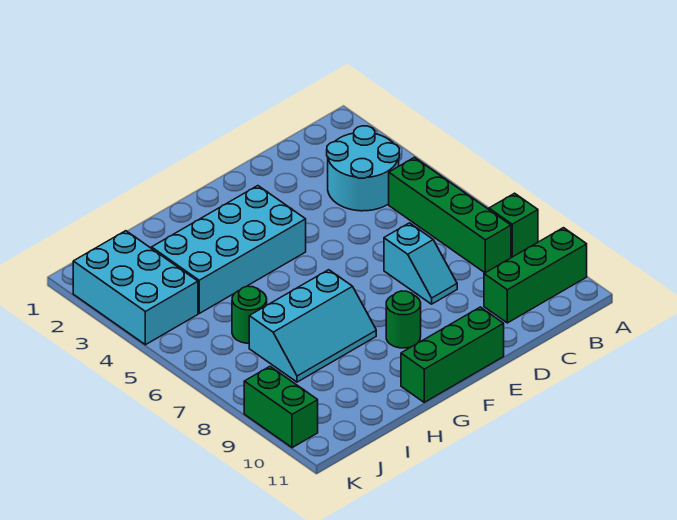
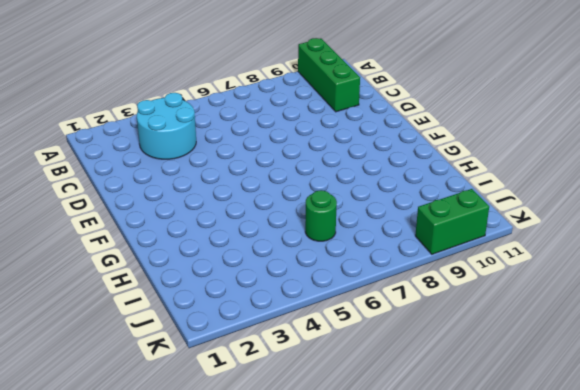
none -> green 1x1 brick [489,193,538,257]
none -> green 1x4 brick [389,157,511,273]
none -> cyan 1x2 slope [384,223,457,304]

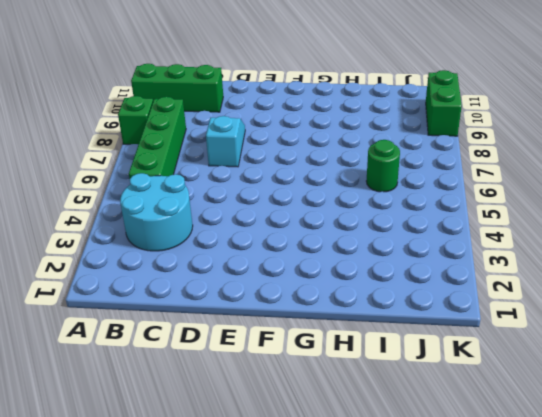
none -> green 1x3 brick [401,307,504,402]
none -> cyan 2x4 brick [152,186,306,313]
none -> green 1x1 round brick [386,291,421,348]

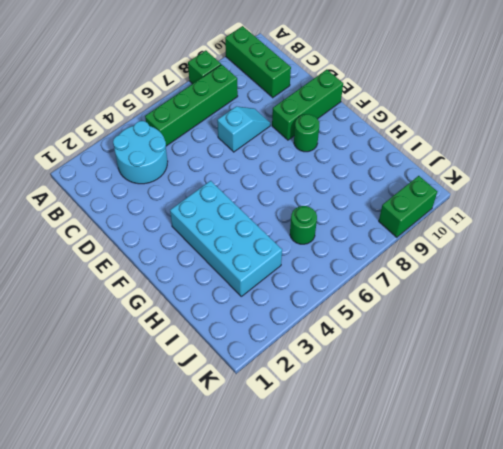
green 1x3 brick [272,70,343,140] -> green 1x3 brick turned to [401,307,504,402]
none -> cyan 2x3 slope [249,270,376,382]
none -> cyan 2x3 brick [73,231,198,345]

